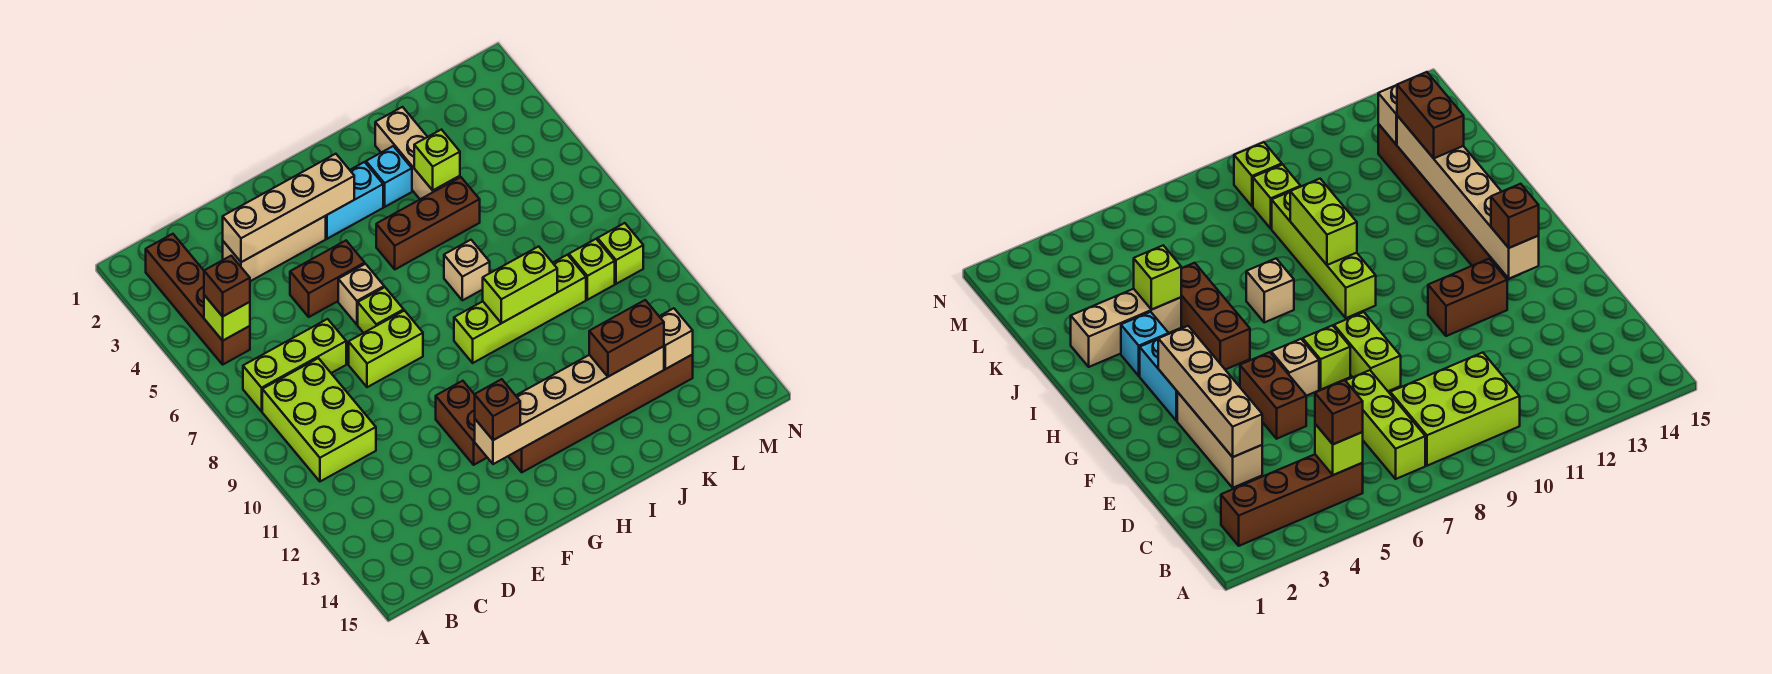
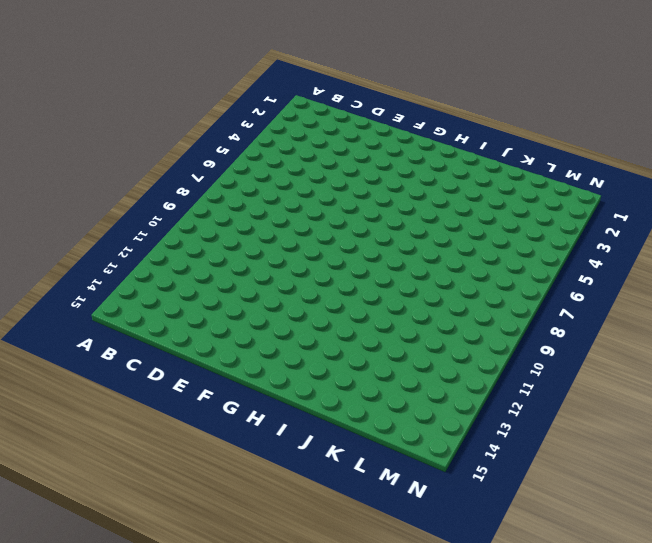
none -> brown 1x4 brick [146,234,250,364]
none -> lime 1x3 brick [243,319,346,411]
none -> lime 2x3 brick [262,358,376,481]

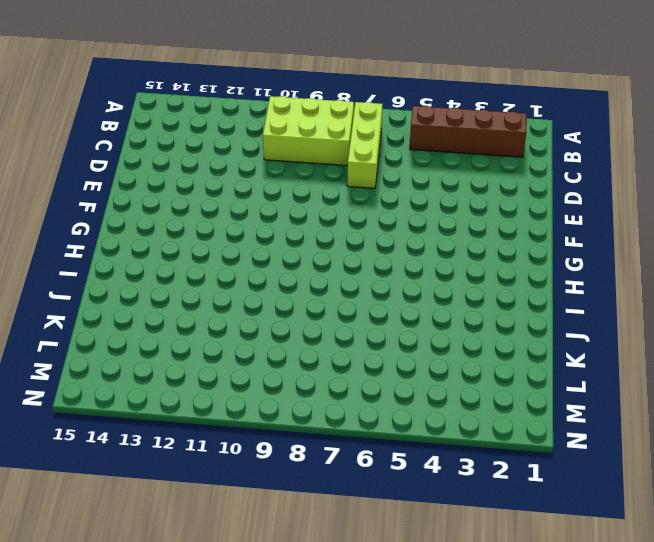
none -> tan 1x3 brick [223,216,326,281]
none -> brown 1x2 brick [290,241,365,317]
none -> lime 1x2 brick [349,311,423,387]

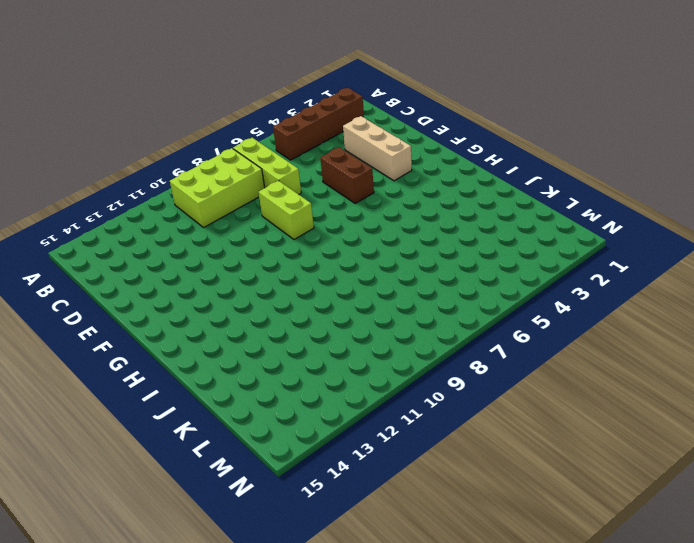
none -> tan 1x1 brick [338,264,384,325]
none -> lime 1x1 brick [358,287,404,333]
none -> brown 1x2 brick [436,381,487,465]

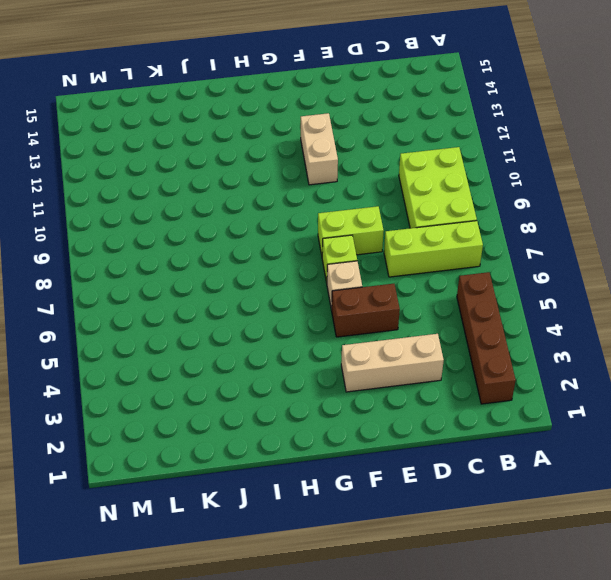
tan 1x2 brick [301,113,338,185] -> brown 1x2 brick [436,381,487,465]
none -> cyan 1x2 brick [326,162,383,239]
none -> brown 1x6 brick [508,355,693,472]
none -> brown 1x3 brick [376,177,480,269]

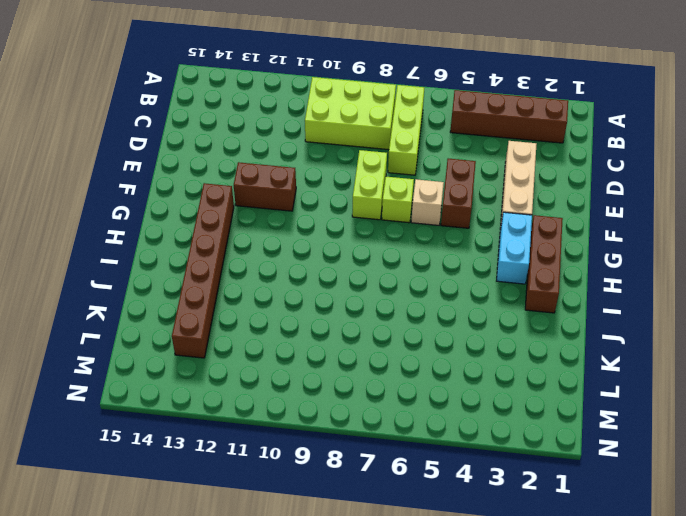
brown 1x3 brick [525,215,563,313] -> brown 1x3 brick moved to [376,177,480,269]
none -> lime 1x4 brick [454,255,586,363]
none -> cyan 1x1 brick [366,146,412,207]
none -> tan 1x1 brick [444,240,490,300]

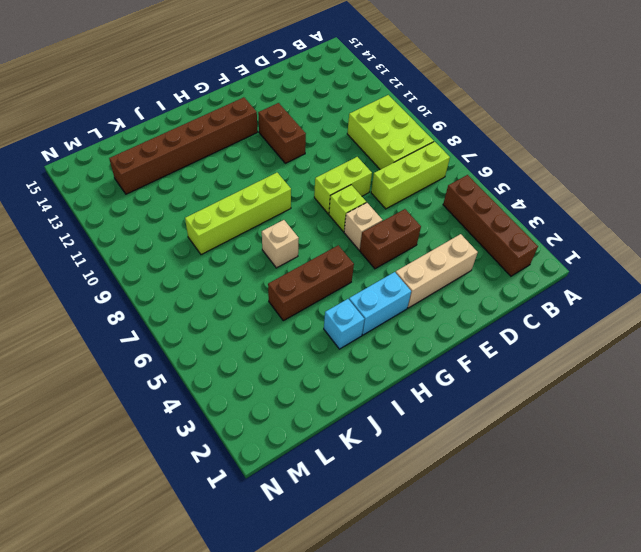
none -> tan 1x3 brick [375,107,460,199]
none -> lime 1x1 brick [569,239,615,300]
none -> lime 1x1 brick [598,223,643,284]

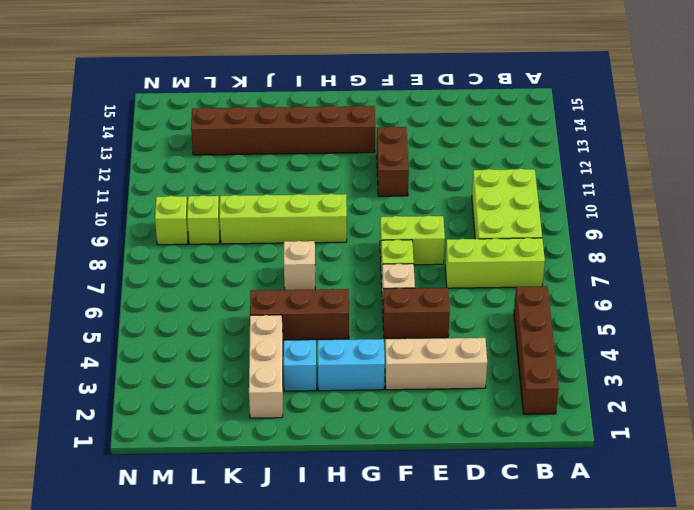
none -> lime 1x1 brick [204,295,250,341]
none -> tan 1x4 brick [223,154,354,262]
none -> tan 1x6 brick [475,346,664,464]

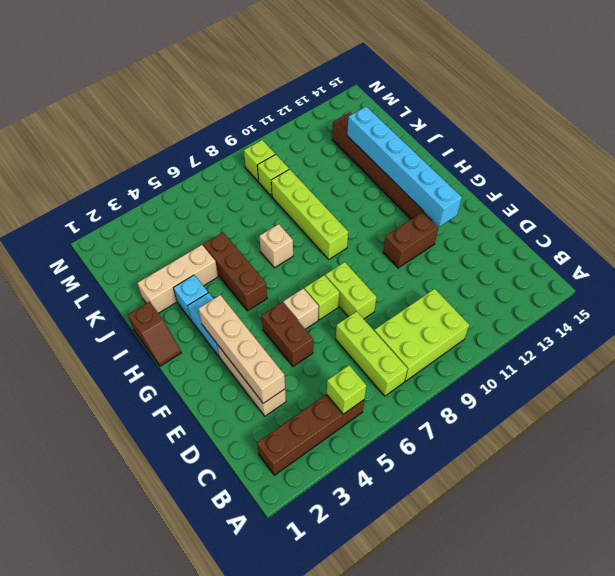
cyan 1x6 brick [347,107,462,227] -> tan 1x6 brick [475,346,664,464]
brown 1x2 slope [128,302,181,366] -> none
none -> lime 1x2 brick [483,246,557,323]
none -> lime 1x1 brick [414,130,460,190]
none -> tan 1x1 brick [659,308,693,369]

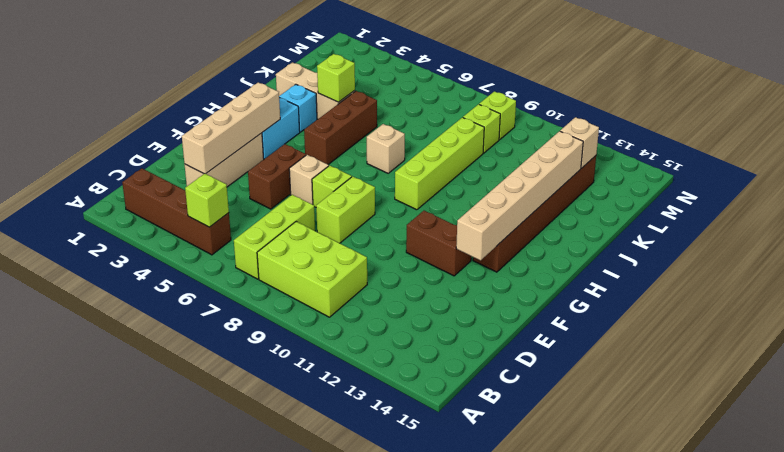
none -> lime 1x2 brick [483,246,557,323]
none -> brown 1x1 brick [204,256,250,316]
none -> brown 1x1 brick [475,379,520,440]

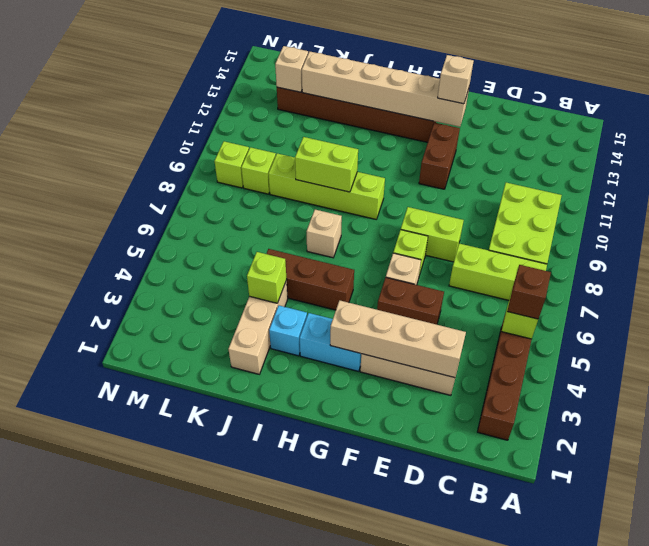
tan 1x1 brick [438,55,474,104] -> brown 1x1 brick [475,379,520,440]
none -> brown 1x2 brick [589,300,664,377]

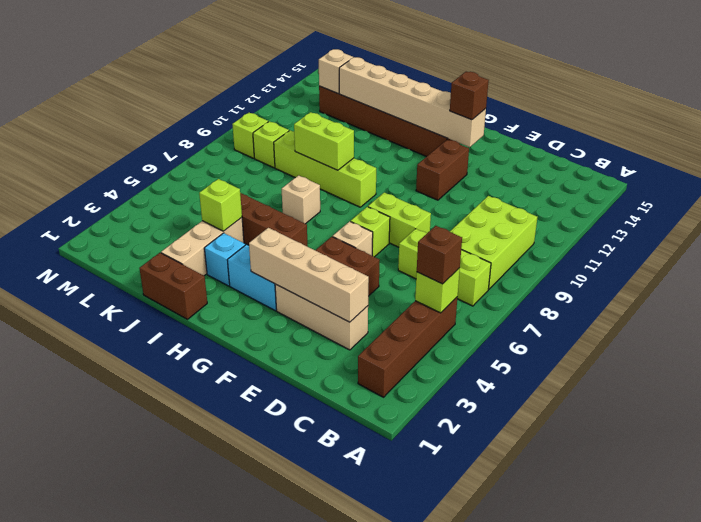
brown 1x2 brick [139,253,207,319] -> brown 1x2 brick moved to [589,300,664,377]

